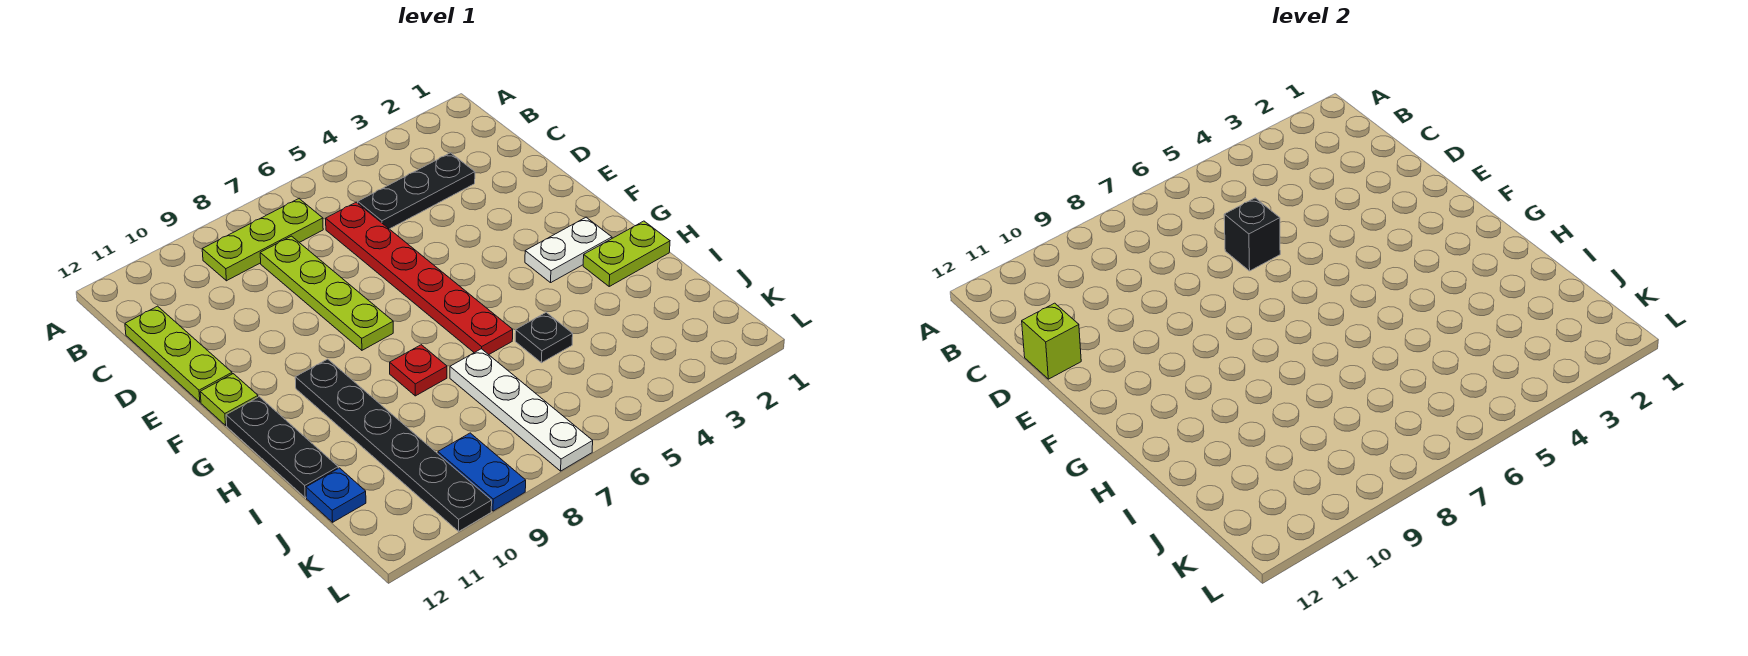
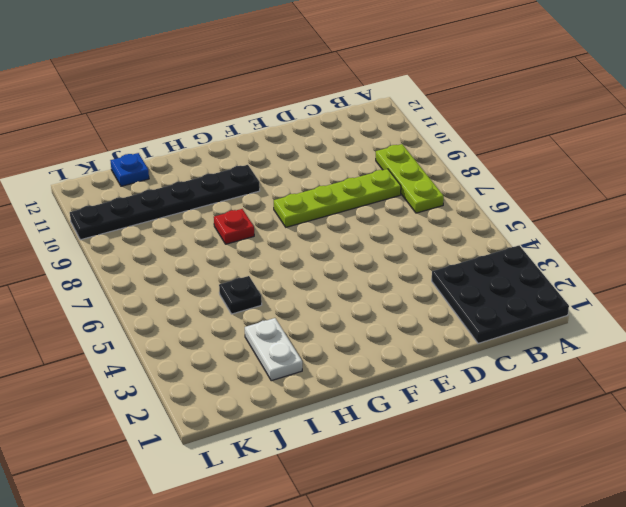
black 3x3 plate [432,245,569,343] -> black 1x3 plate [358,153,475,229]
white 1x2 plate [245,318,302,381] -> white 1x2 plate moved to [525,217,612,283]
none -> red 1x6 plate [326,202,513,355]
none -> lime 1x3 plate [125,306,232,402]
none -> lime 1x1 plate [200,374,258,425]

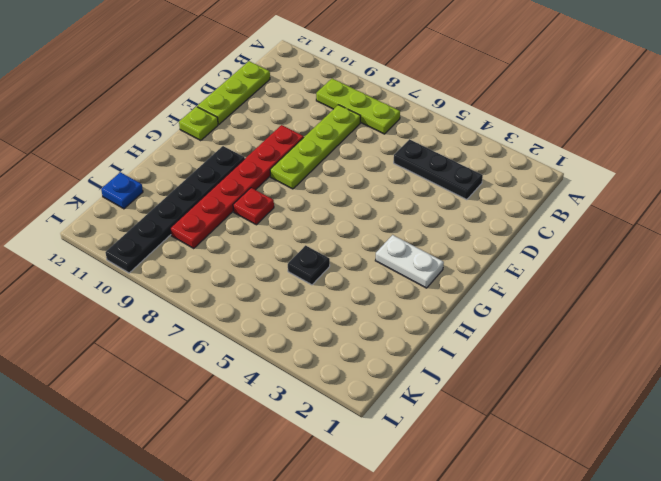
red 1x6 plate [170,125,304,249] -> red 1x6 plate moved to [326,202,513,355]
none -> black 1x3 plate [226,397,338,497]
none -> lime 1x2 plate [583,221,670,286]
none -> white 1x4 plate [450,349,593,471]

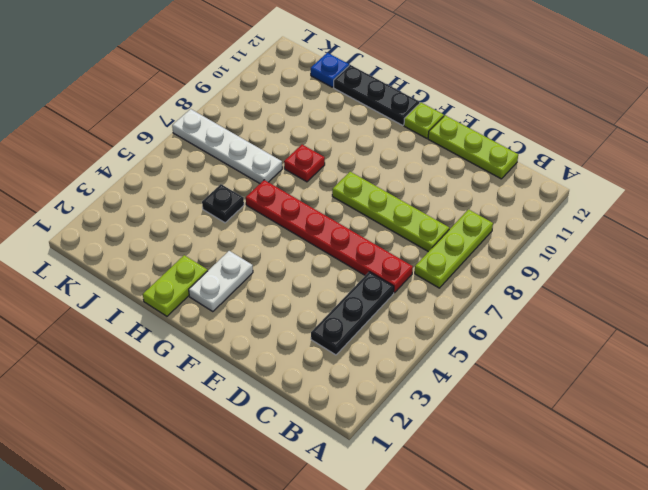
none -> black 1x6 plate [295,359,492,531]
none -> blue 1x2 plate [438,433,526,511]
none -> black 1x1 brick [1224,198,1280,271]

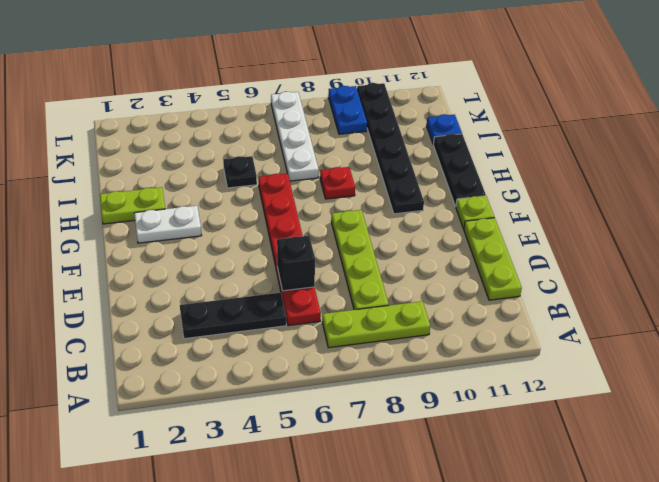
none -> lime 1x1 brick [1022,303,1081,379]

